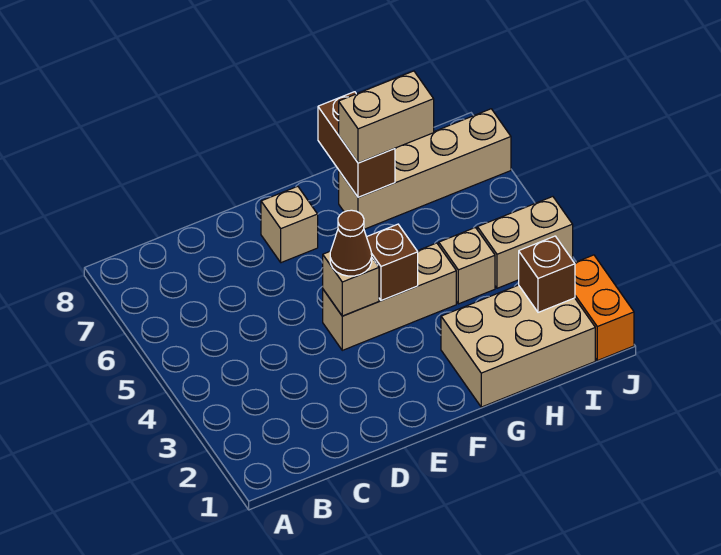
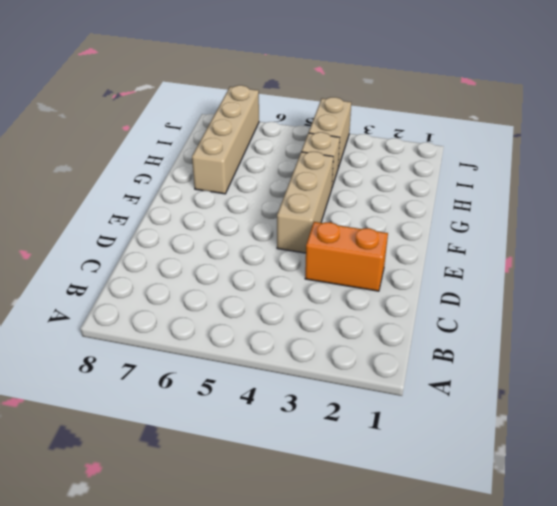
orange 1x2 brick [305,222,388,291] -> orange 1x2 brick moved to [575,255,634,361]
none -> tan 1x1 brick [261,186,318,263]
none -> tan 2x3 brick [441,285,595,407]
none -> tan 1x1 brick [323,252,379,316]

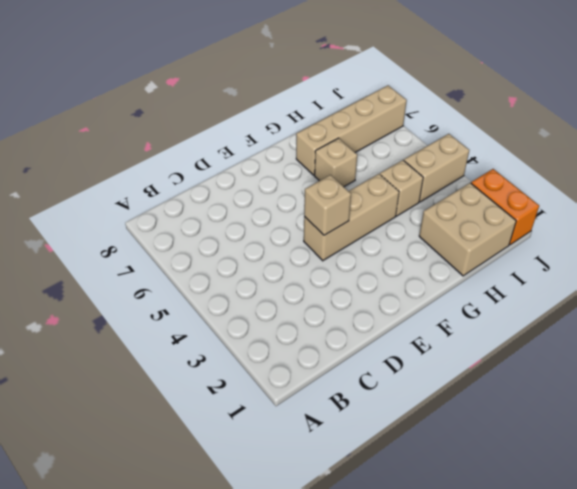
tan 1x1 brick [315,138,357,187] -> tan 1x1 brick moved to [261,186,318,263]
tan 2x2 brick [419,183,516,276] -> tan 2x3 brick [441,285,595,407]
none -> brown 1x1 brick [367,224,418,301]
none -> brown 1x2 brick [318,92,395,197]
none -> brown 1x1 brick [519,236,575,312]

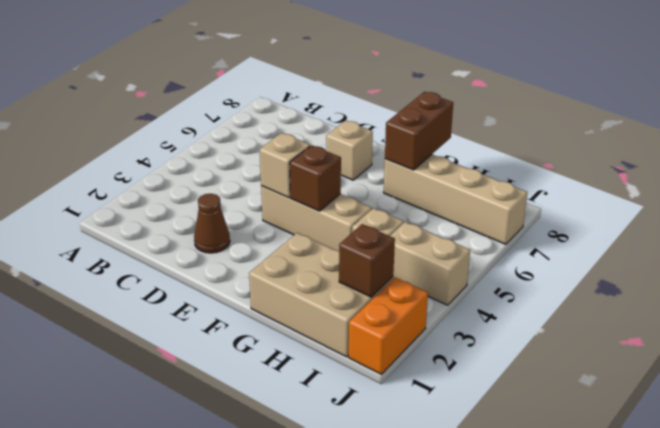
brown 1x1 cone [194,194,230,253] -> brown 1x1 cone moved to [330,210,372,276]
none -> tan 1x2 brick [339,71,434,163]

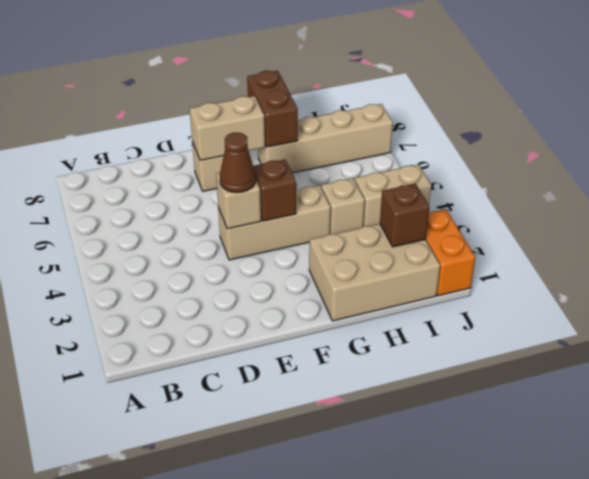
tan 1x2 brick [190,96,265,160] -> tan 1x2 brick moved to [339,71,434,163]

